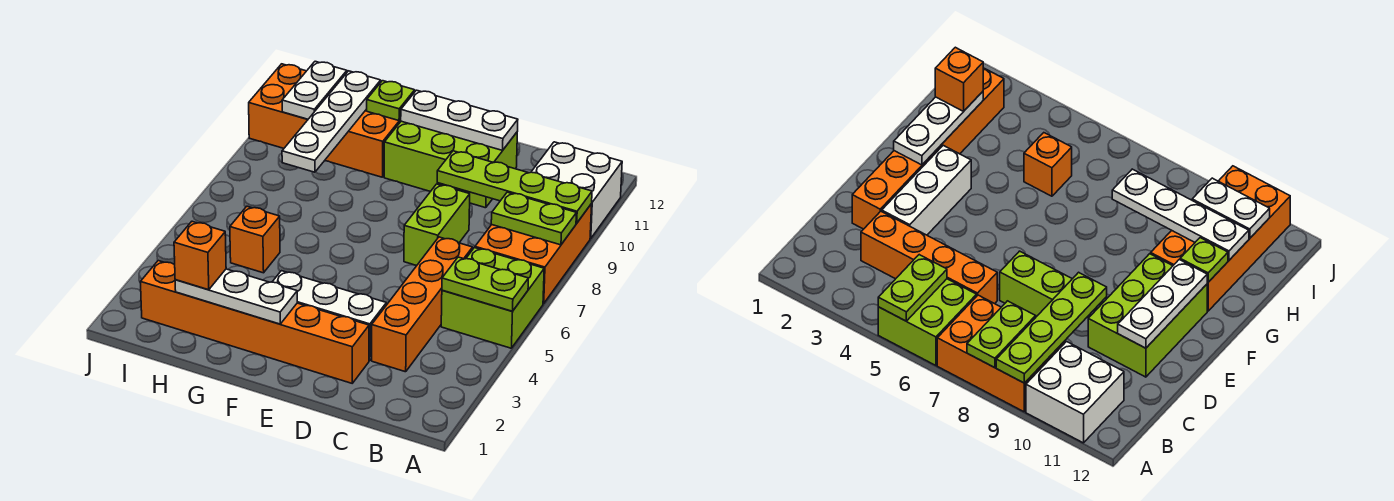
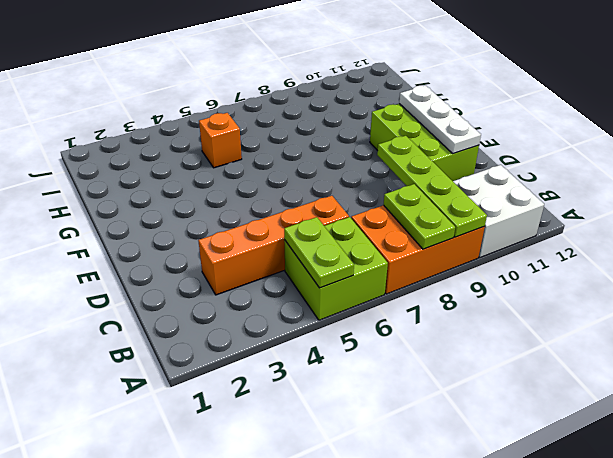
none -> orange 1x6 brick [141,261,369,383]
none -> white 1x3 brick [273,271,386,361]
none -> lime 1x2 brick [404,184,470,265]

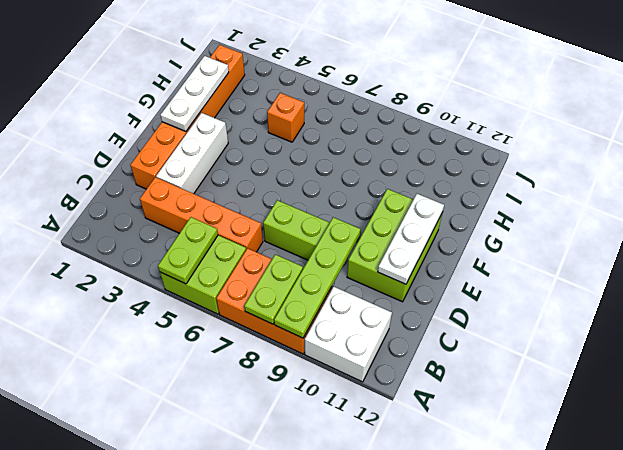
none -> orange 2x4 brick [249,64,401,177]
none -> lime 1x1 plate [367,81,415,121]
none -> white 1x4 plate [282,71,381,172]

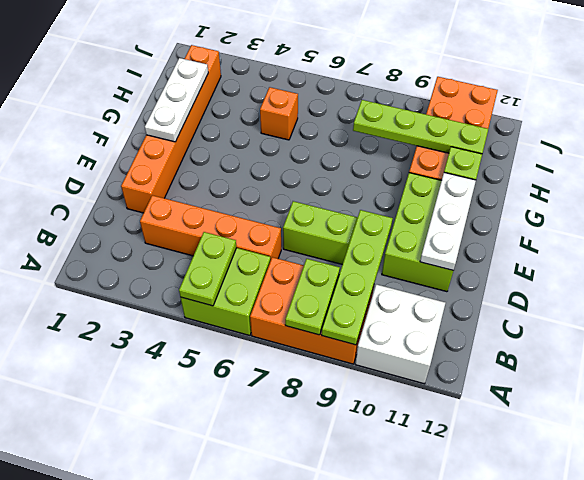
lime 1x4 plate [353,100,488,154] -> white 1x4 plate [282,71,381,172]
none -> white 1x3 brick [273,271,386,361]
none -> white 1x2 plate [282,61,347,119]
none -> orange 1x1 brick [174,221,226,290]

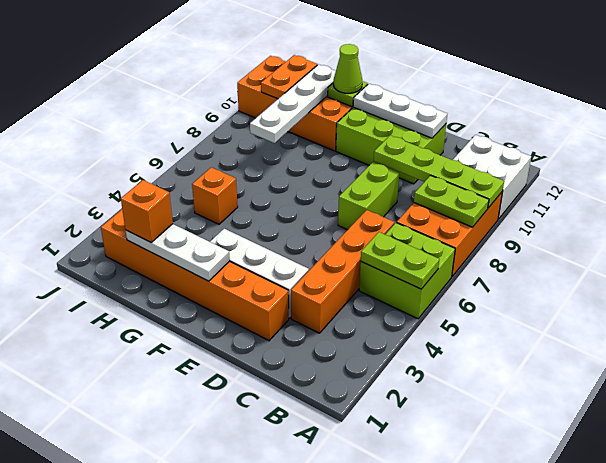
lime 1x1 cone [333,44,362,93] -> none
orange 1x2 plate [261,55,317,99] -> white 1x2 plate [282,61,347,119]

